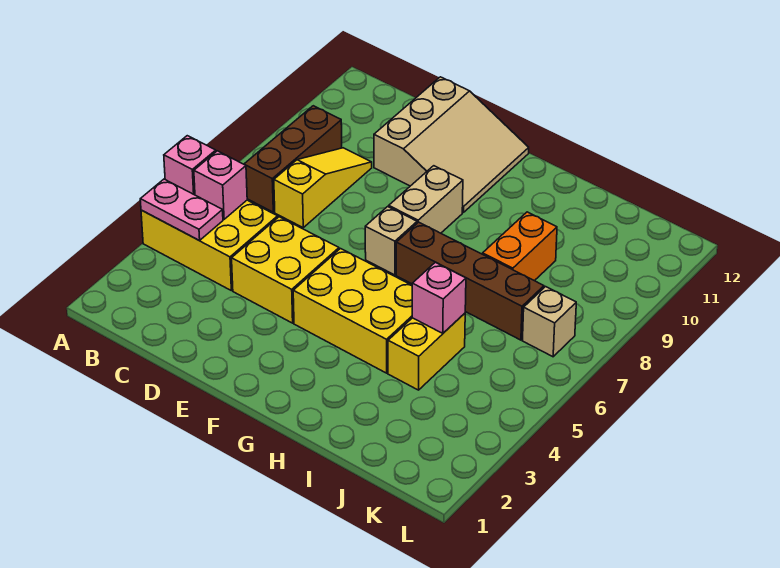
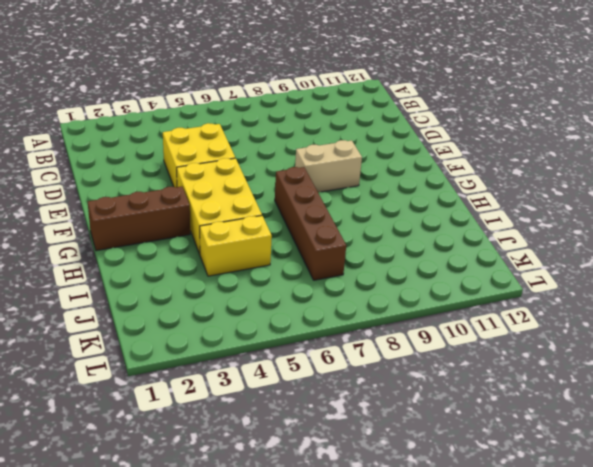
brown 1x3 brick [88,186,190,251] -> brown 1x3 brick moved to [244,106,342,212]
none -> yellow 2x3 brick [141,200,278,291]
none -> yellow 1x3 slope [274,148,372,227]
none -> tan 3x3 slope [374,77,529,212]

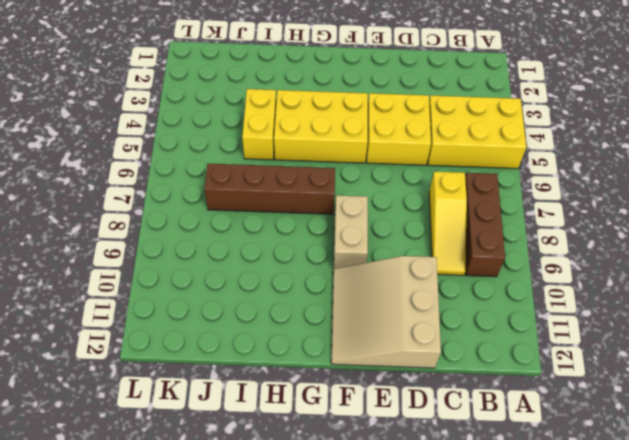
none -> tan 1x1 brick [365,207,417,275]
none -> orange 1x2 brick [483,212,557,281]
none -> tan 1x1 brick [522,287,576,357]

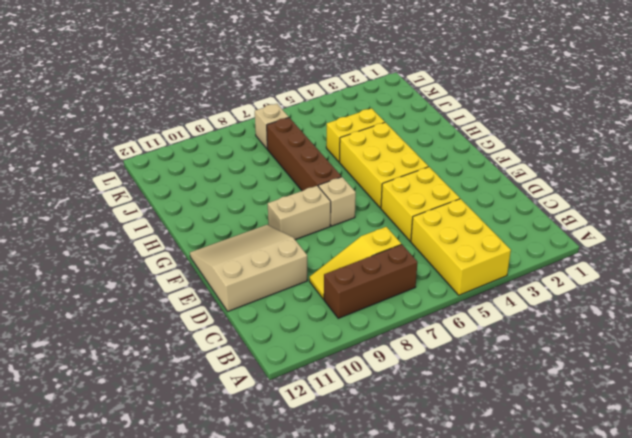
none -> orange 1x2 brick [483,212,557,281]
none -> pink 1x2 plate [140,179,223,240]
none -> pink 1x1 brick [164,136,216,195]

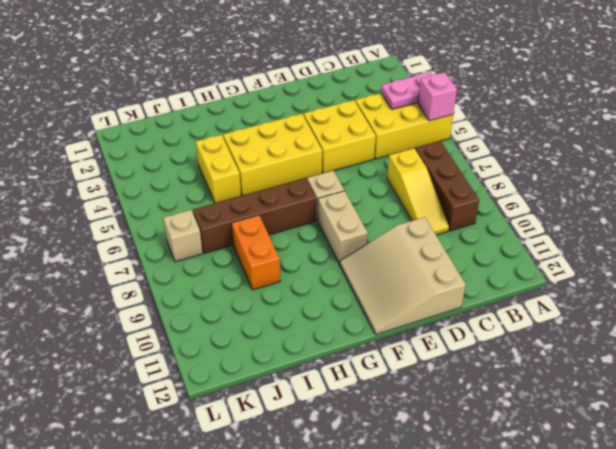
none -> pink 1x1 brick [194,151,247,219]
none -> pink 1x1 brick [412,262,466,333]

